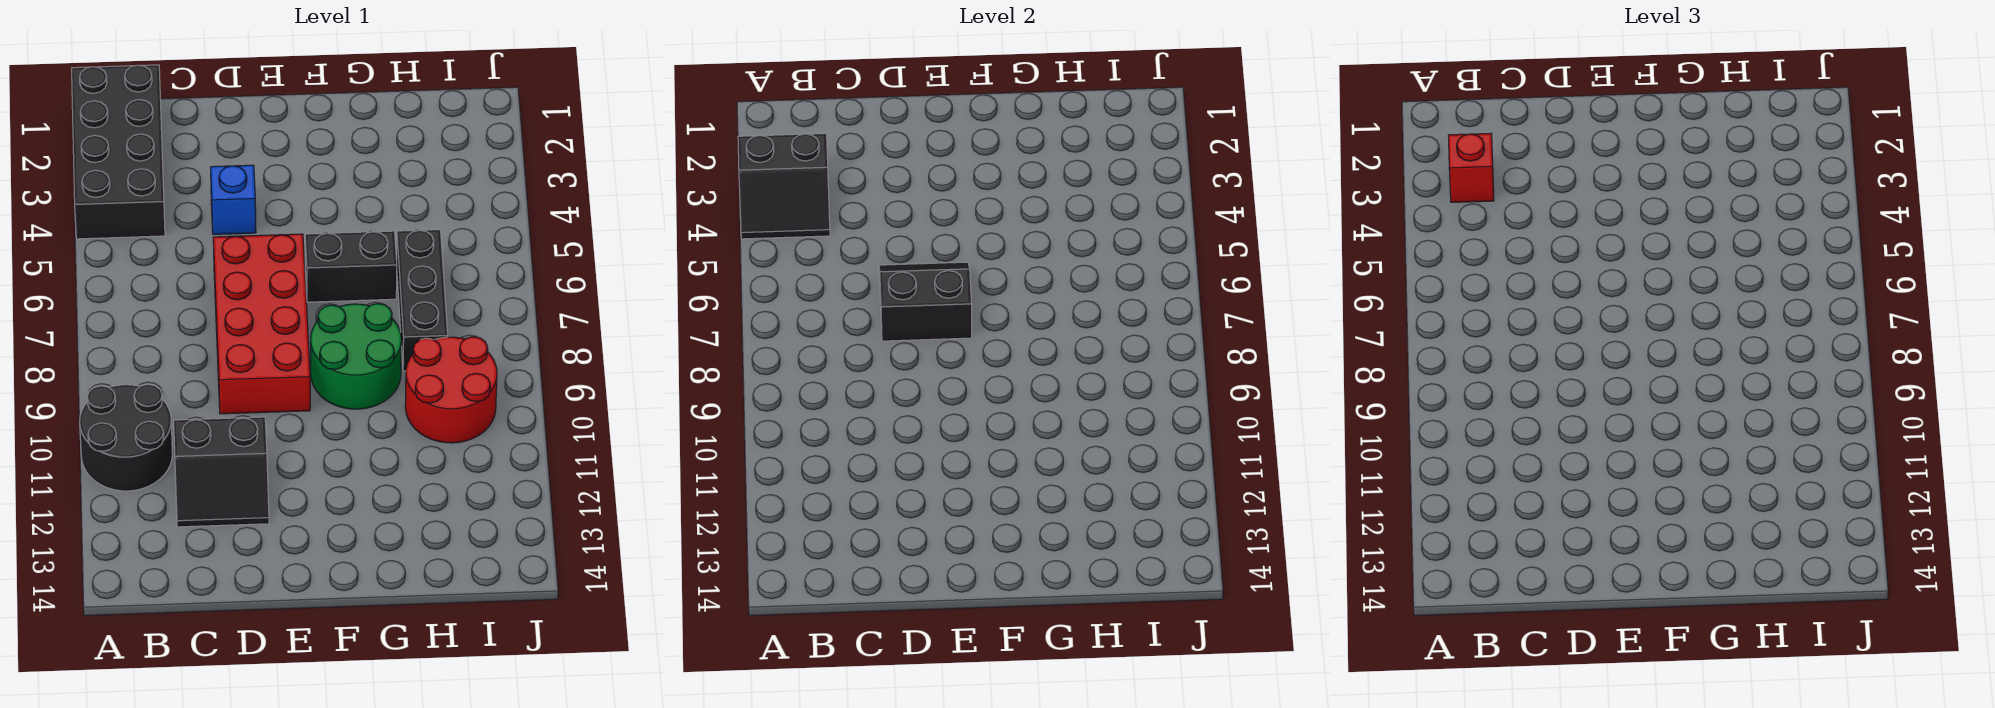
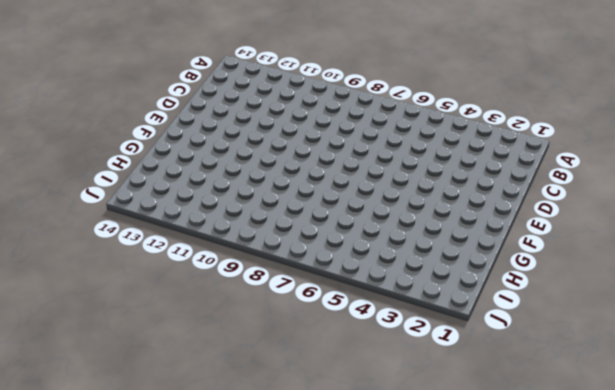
none -> black 2x4 brick [72,65,165,239]
none -> black 2x2 round brick [80,384,172,491]
none -> black 2x2 slope [174,417,269,527]

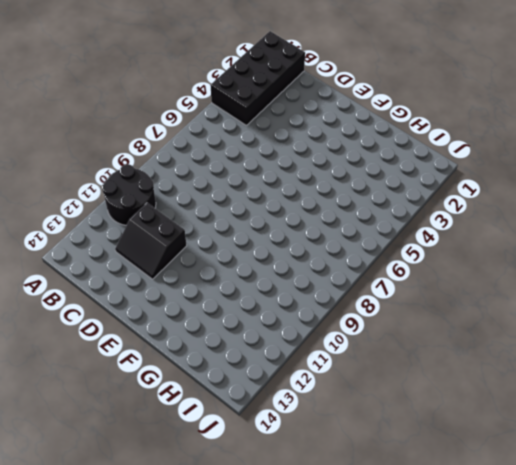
none -> blue 1x1 brick [211,165,256,234]
none -> red 2x4 brick [213,234,310,414]
none -> black 1x2 brick [305,231,397,302]

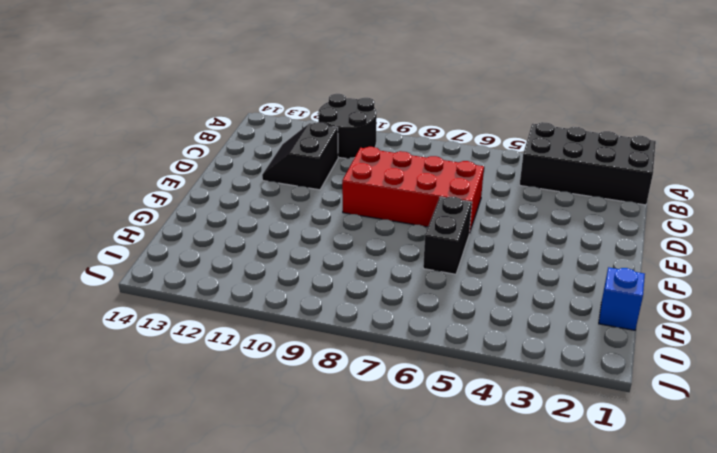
blue 1x1 brick [599,267,645,330] -> blue 1x1 brick moved to [211,165,256,234]
none -> green 2x2 round brick [311,304,401,409]
none -> black 1x3 brick [397,230,448,371]
none -> red 2x2 round brick [405,337,497,443]

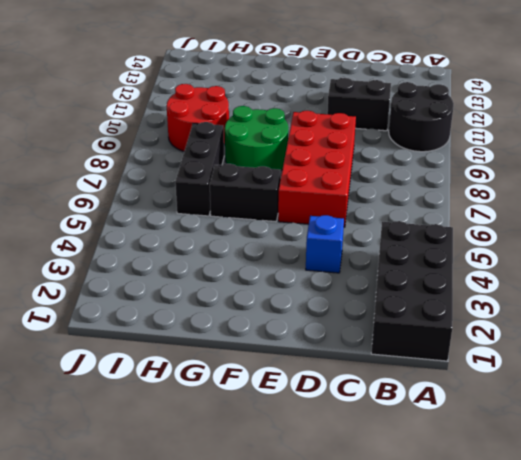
none -> black 2x2 slope [738,133,830,239]
none -> black 2x2 slope [879,262,972,341]
none -> red 1x1 brick [1448,133,1494,202]

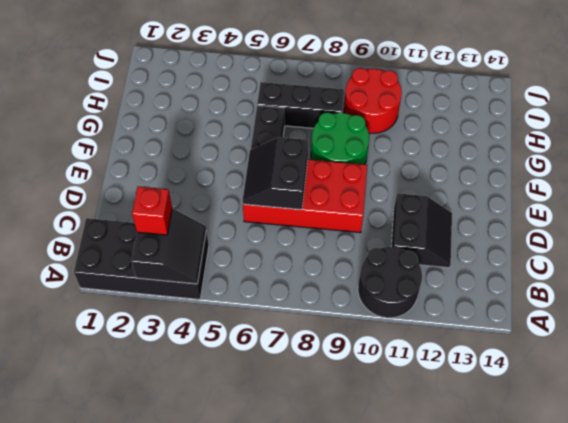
none -> blue 1x1 brick [211,165,256,234]

